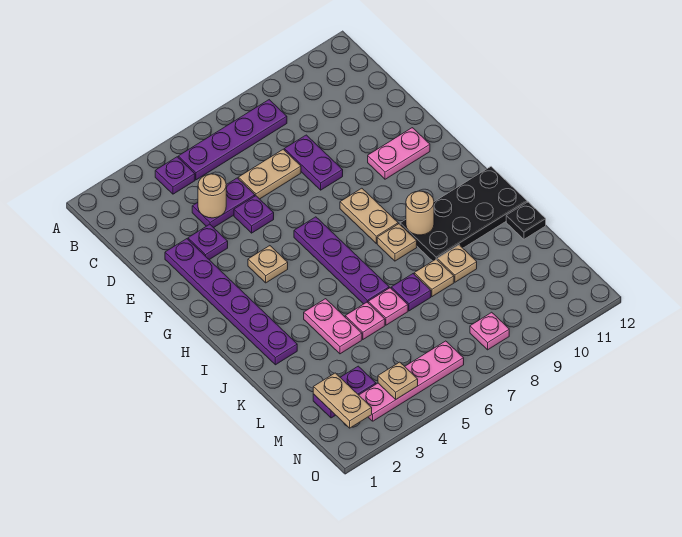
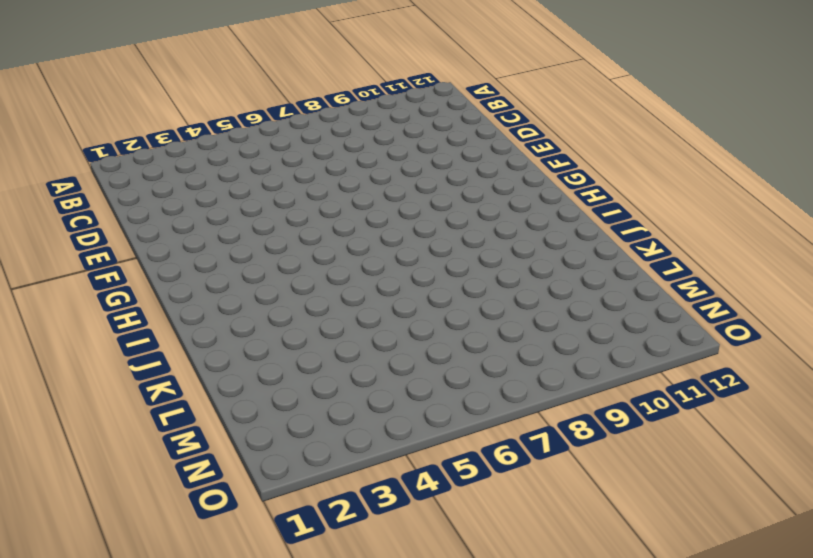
none -> purple 1x1 plate [155,157,195,194]
none -> purple 1x4 plate [178,100,287,180]
none -> purple 1x2 plate [192,178,255,228]

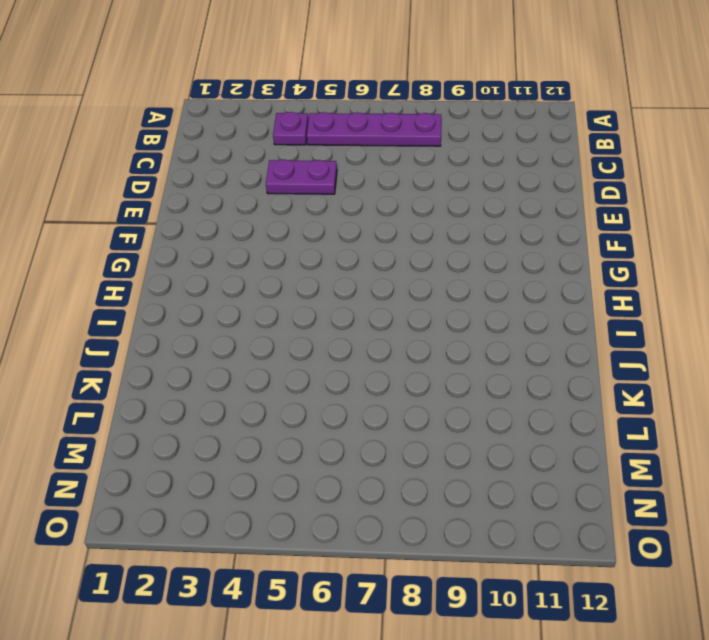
none -> tan 1x2 plate [238,149,301,199]
none -> purple 1x2 plate [284,135,343,190]
none -> purple 1x6 plate [165,239,297,365]

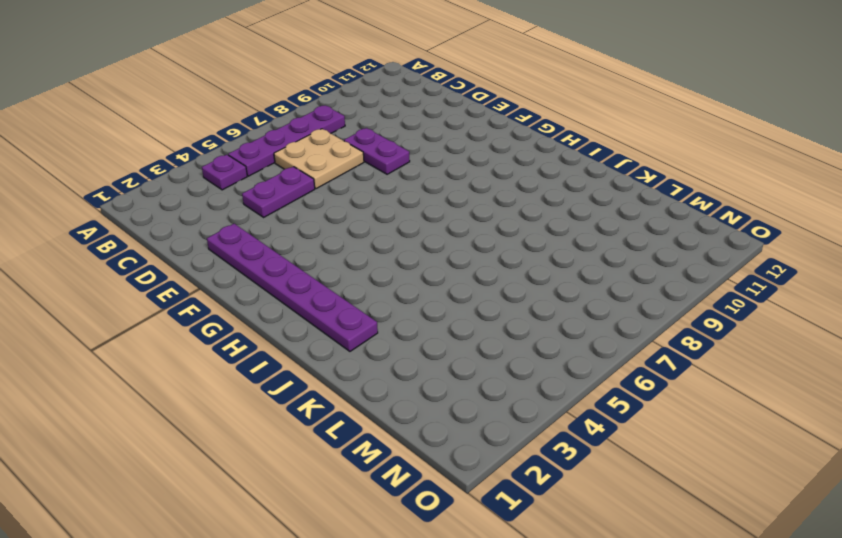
tan 2x2 plate [274,129,364,189] -> tan 1x2 plate [238,149,301,199]
none -> purple 1x1 plate [188,224,228,260]
none -> purple 1x1 plate [234,196,274,233]
none -> pink 1x2 plate [368,128,430,179]

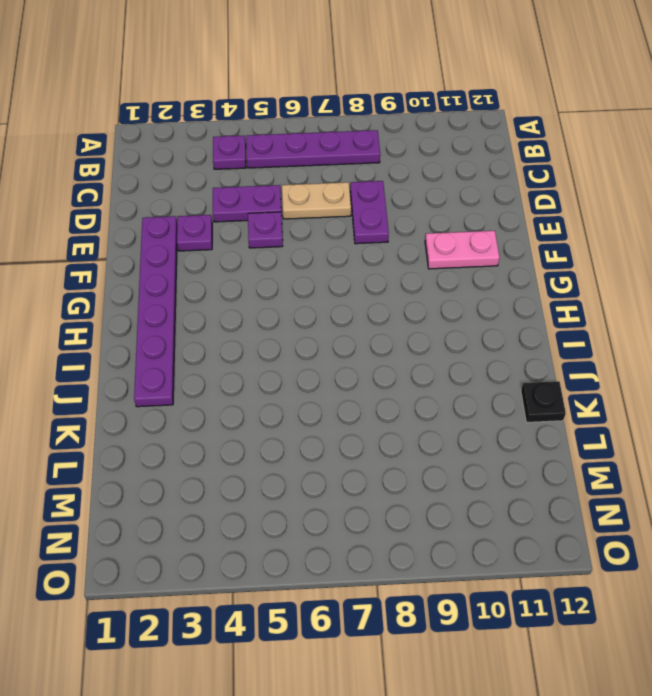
none -> tan 1x1 plate [248,246,288,283]
none -> purple 1x4 plate [294,217,389,304]
none -> tan 1x2 plate [340,188,398,243]

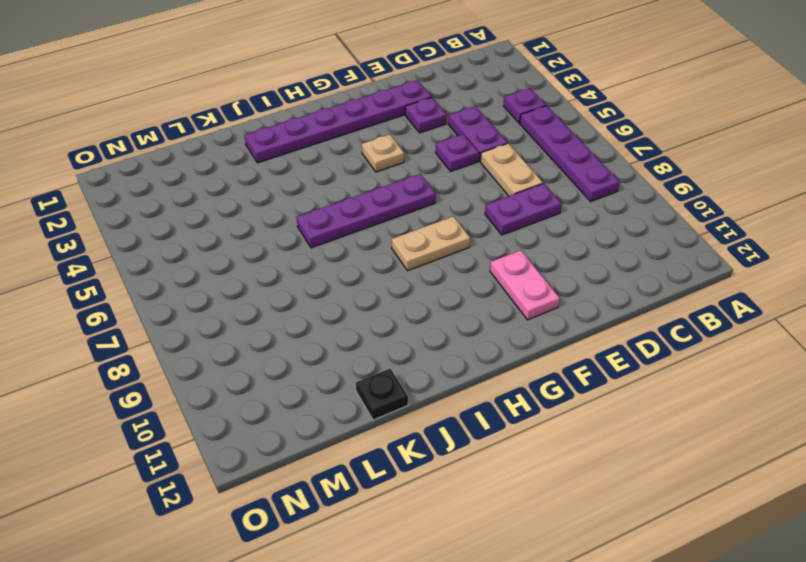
none -> tan 1x1 plate [377,224,417,261]
none -> black 2x4 plate [400,167,527,261]
none -> pink 1x2 plate [304,299,362,354]

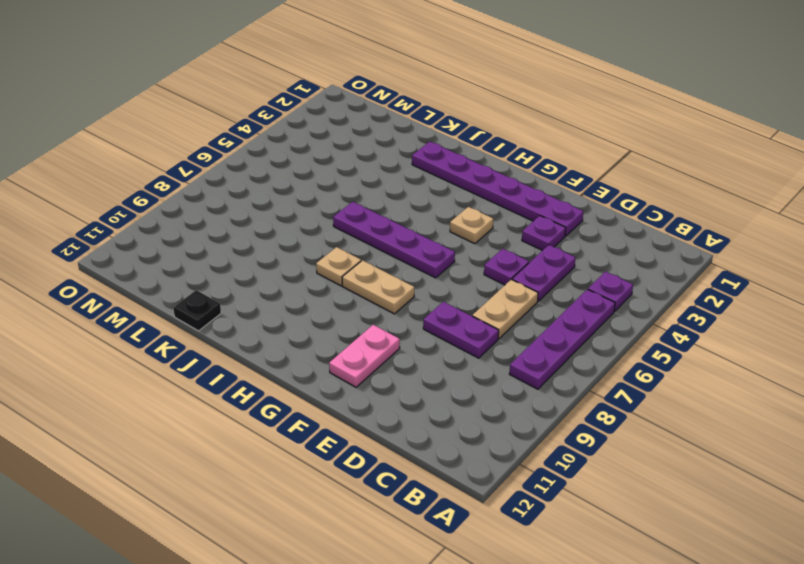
none -> black 2x4 plate [400,167,527,261]
none -> pink 1x2 plate [304,299,362,354]
none -> pink 1x1 plate [345,302,385,339]

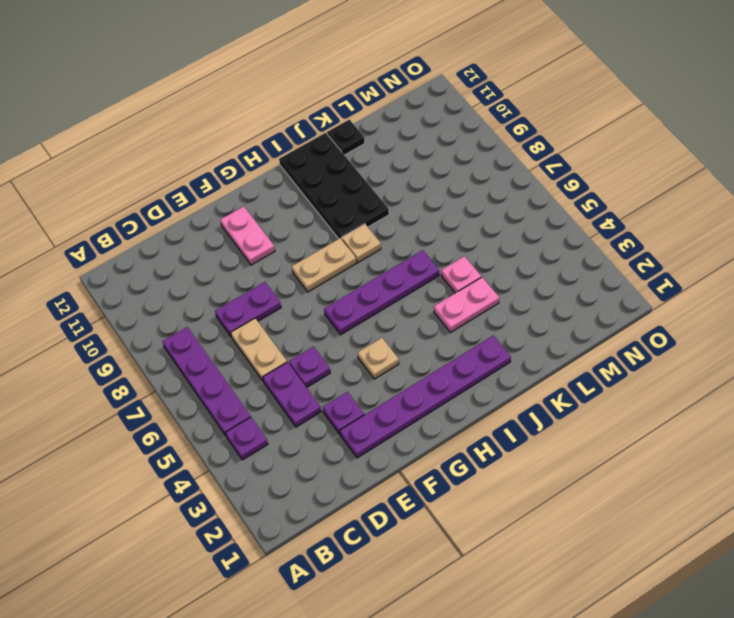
none -> pink 1x1 plate [368,288,408,325]
none -> purple 1x1 plate [391,274,431,311]
none -> tan 1x1 plate [414,259,454,297]

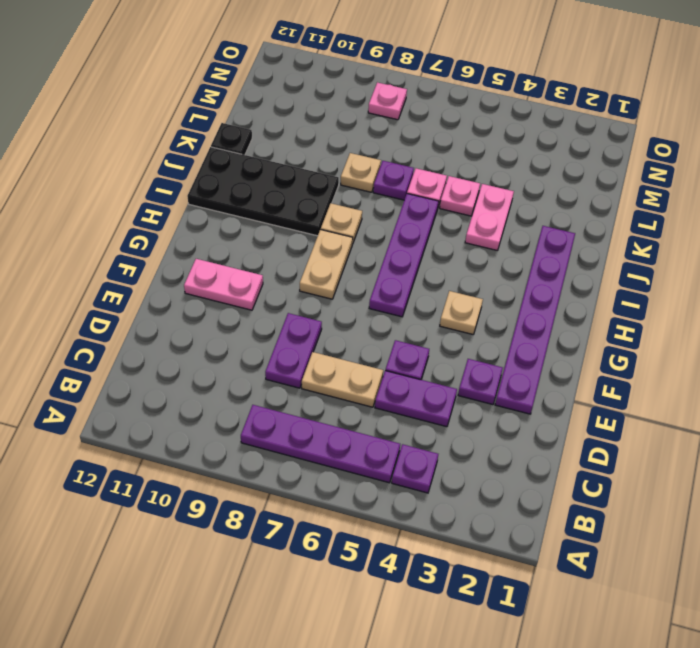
none -> tan 1x1 plate [437,245,477,282]
none -> purple 1x2 plate [313,366,376,418]
none -> pink 1x4 plate [359,341,464,421]

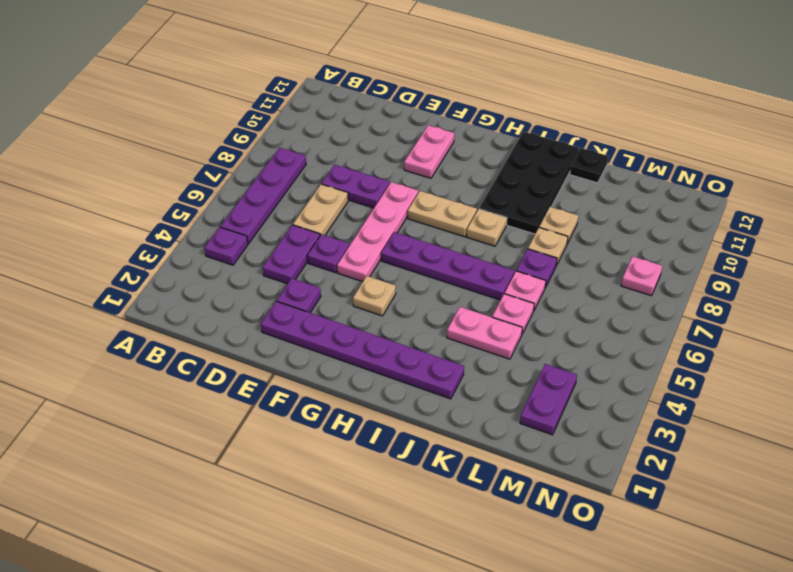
pink 1x4 plate [337,182,418,282] -> pink 1x4 plate moved to [359,341,464,421]
none -> tan 1x1 round brick [198,174,226,218]
none -> tan 1x1 round brick [406,191,434,235]
none -> tan 1x2 plate [313,373,372,428]

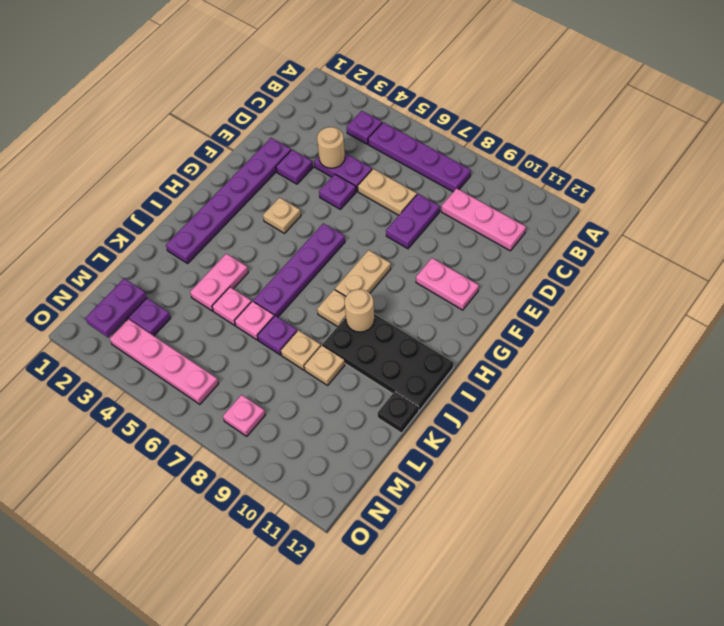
pink 1x3 plate [441,188,526,251] -> none
purple 1x2 plate [85,278,147,338] -> tan 1x2 plate [313,373,372,428]
none -> tan 1x1 plate [378,362,418,399]

